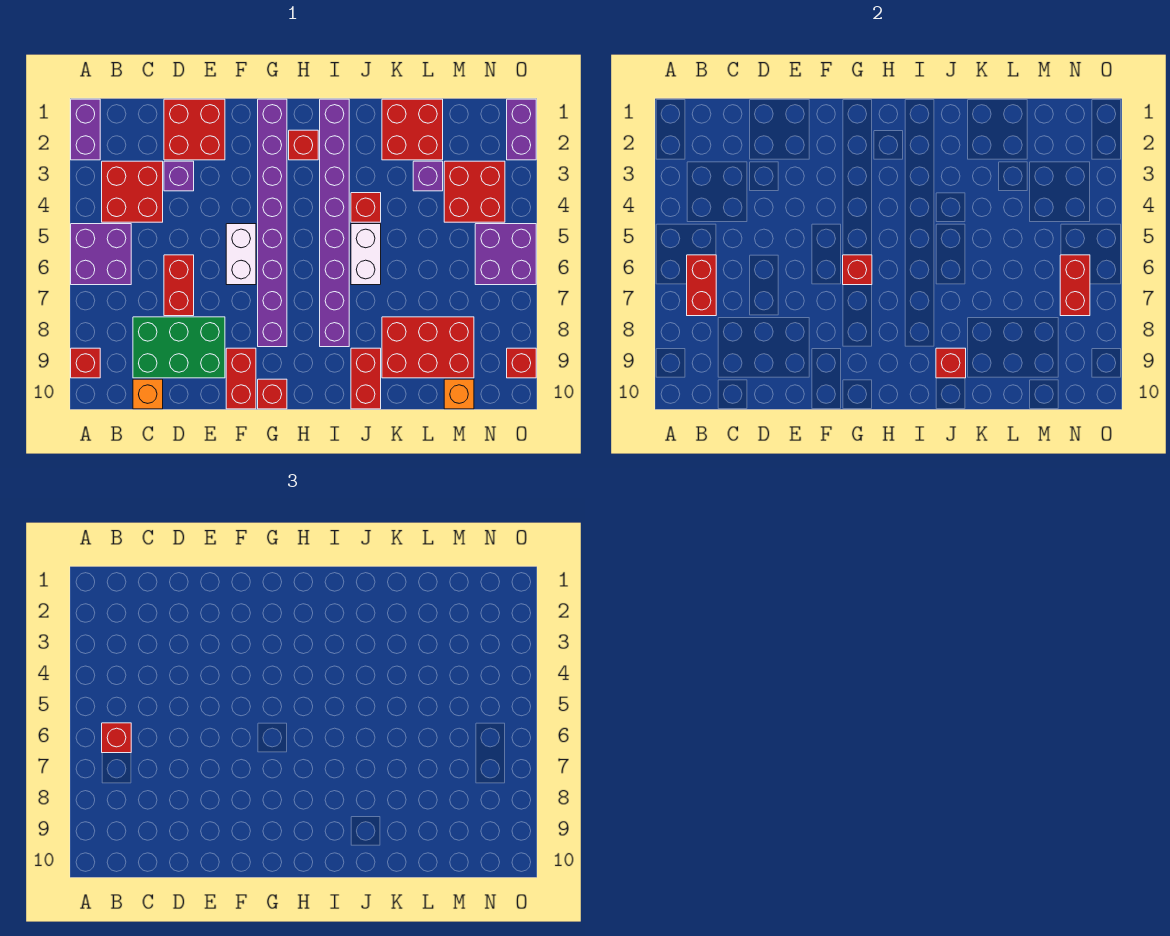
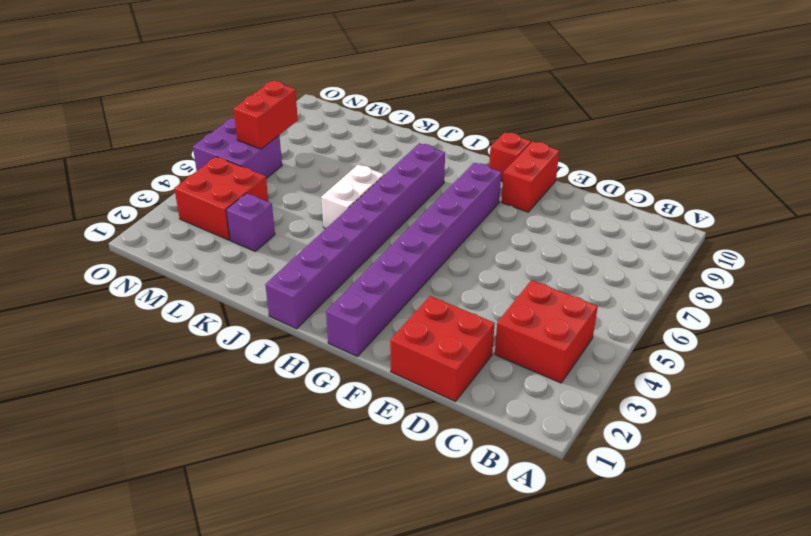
none -> purple 1x2 brick [71,99,100,160]
none -> purple 2x2 brick [71,224,131,285]
none -> red 1x1 brick [71,348,100,378]
none -> green 2x3 brick [133,317,225,378]

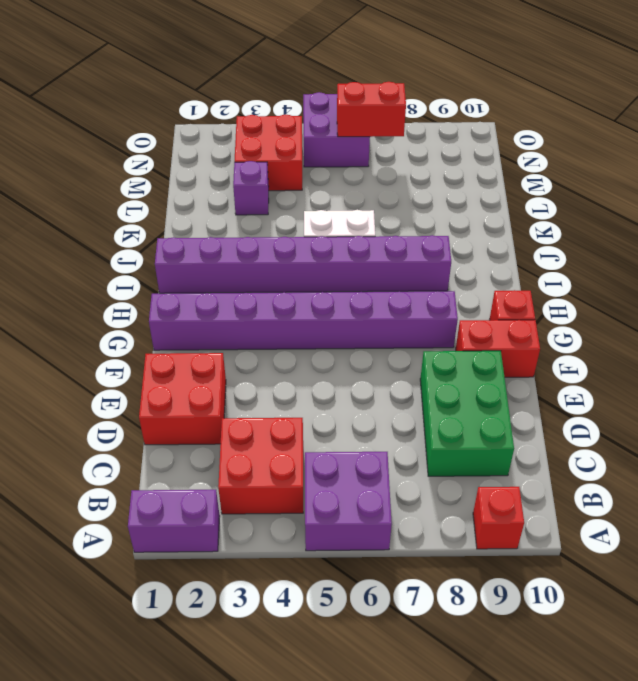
none -> orange 1x1 brick [133,379,163,409]
none -> purple 1x1 brick [164,161,194,191]
none -> red 1x2 brick [164,255,194,316]
none -> white 1x2 brick [226,224,256,285]

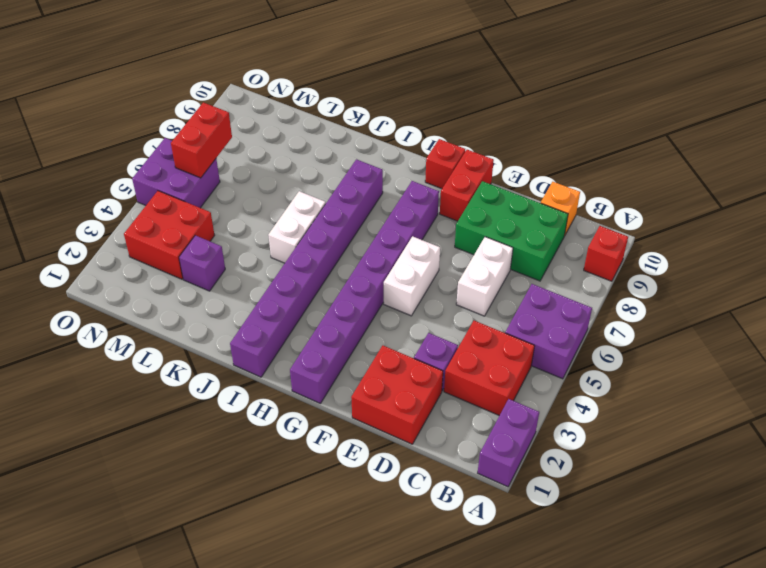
white 1x2 brick [456,237,513,316] -> red 1x2 brick [164,255,194,316]
none -> red 1x1 brick [289,130,318,160]
none -> red 1x1 brick [351,193,381,222]
none -> red 1x2 brick [351,348,381,409]
none -> red 2x2 brick [382,99,443,160]

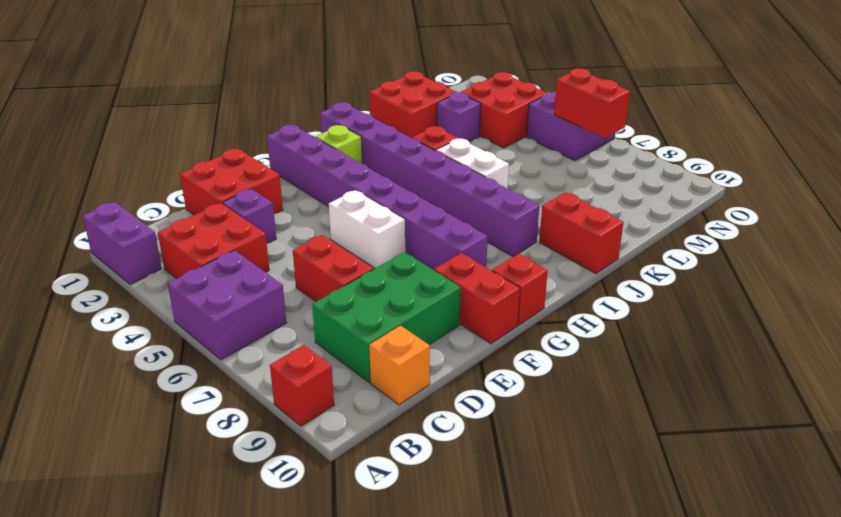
lime 1x1 brick [315,125,362,163] -> red 1x1 brick [289,130,318,160]
none -> red 2x3 brick [382,317,474,378]
none -> orange 1x1 brick [444,379,474,409]
none -> purple 1x2 brick [507,99,536,160]
none -> red 1x1 brick [507,348,536,378]

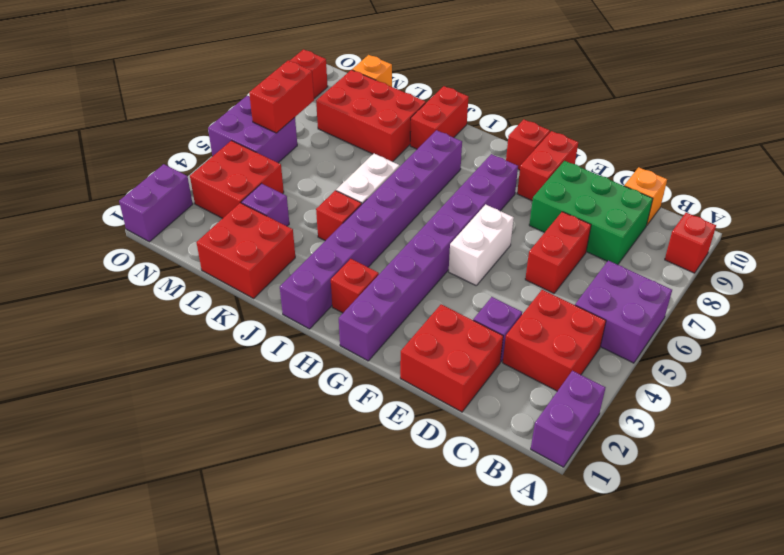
none -> red 1x2 brick [687,255,716,316]
none -> red 1x1 brick [843,255,872,285]
none -> red 1x1 brick [936,348,966,378]
none -> red 1x1 brick [102,723,131,753]

